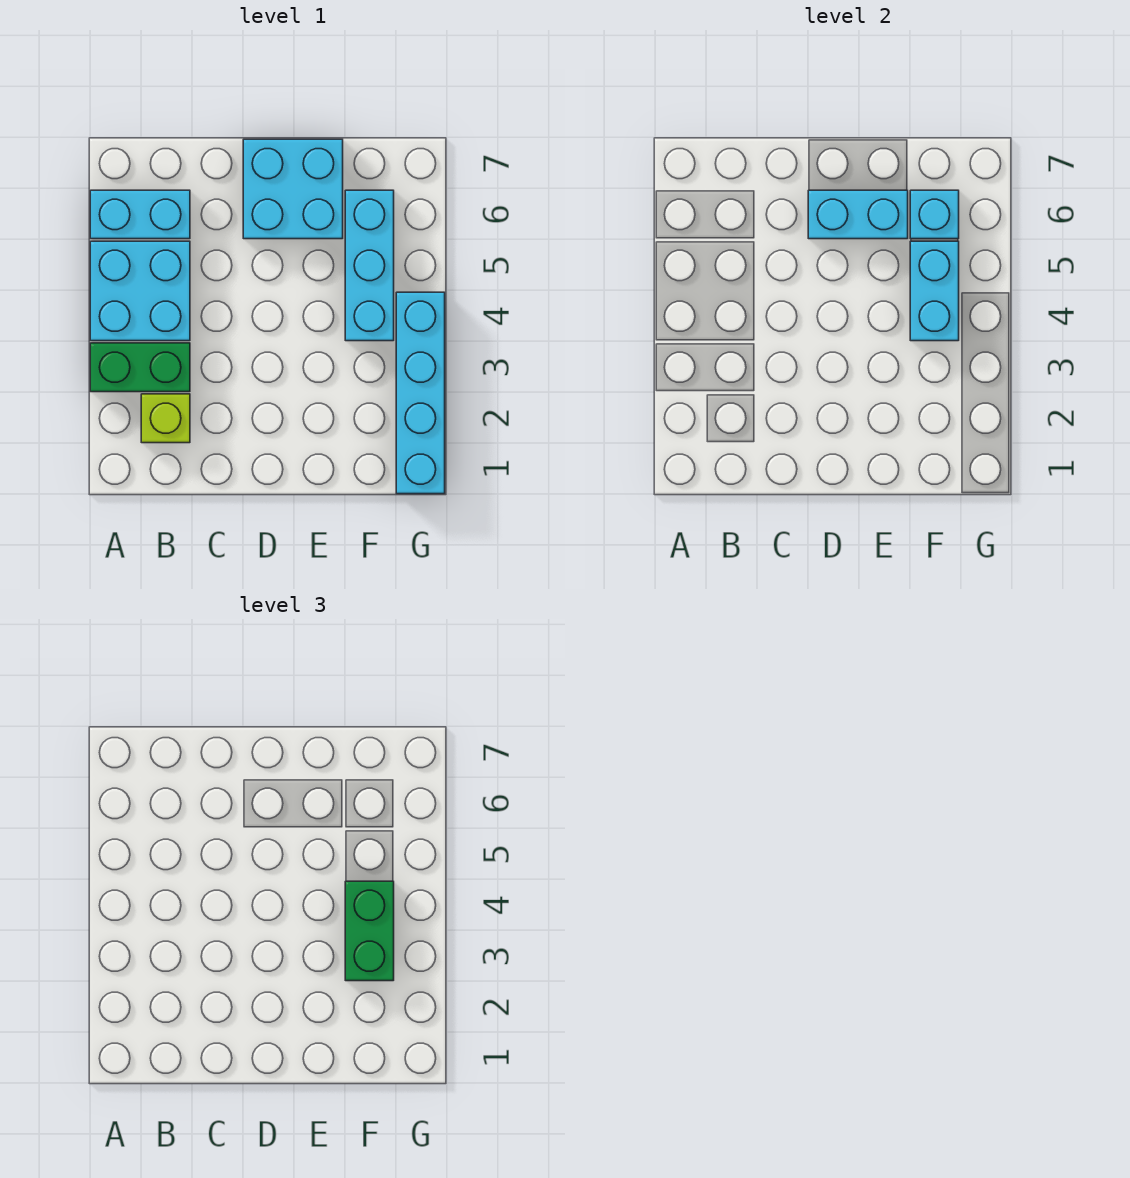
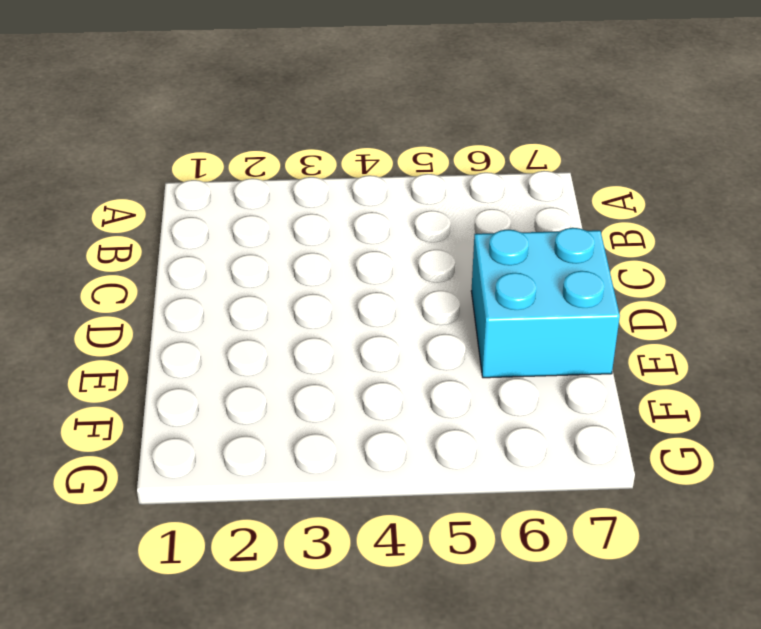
none -> green 1x2 brick [90,343,190,392]
none -> cyan 2x2 brick [90,241,190,341]

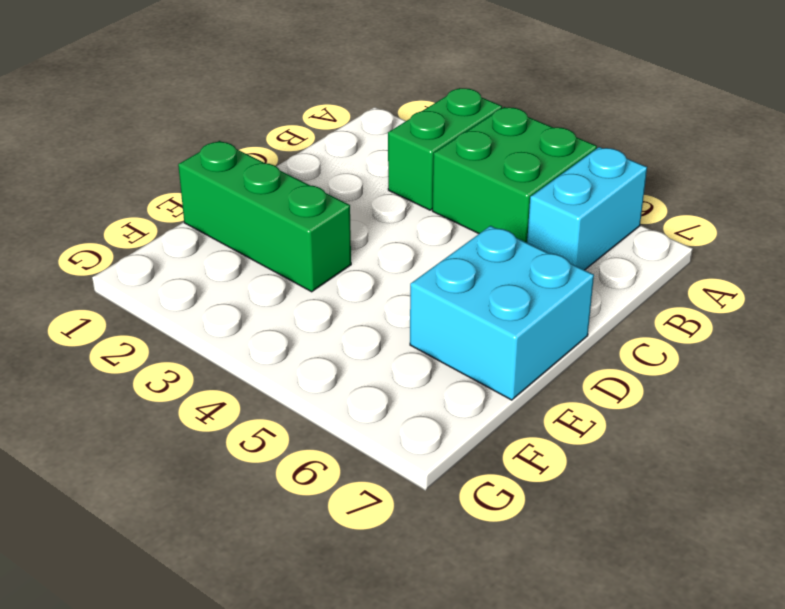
green 2x2 brick [432,107,597,243] -> cyan 2x2 brick [90,241,190,341]
green 1x3 brick [178,141,351,292] -> none
none -> lime 1x1 brick [141,394,190,443]
none -> cyan 1x3 brick [345,190,394,341]

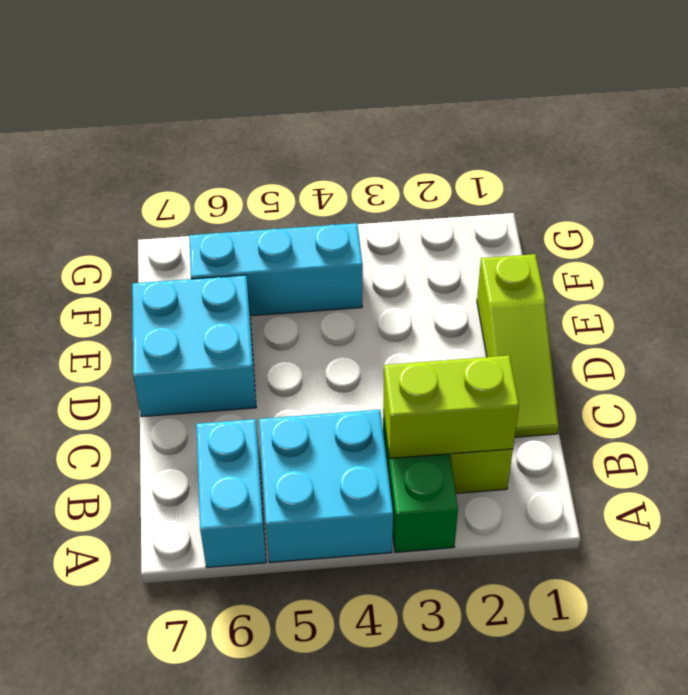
lime 1x2 brick [383,356,519,459] -> none
lime 1x3 slope [477,254,559,437] -> none
none -> cyan 1x4 brick [396,292,445,494]
none -> cyan 1x2 brick [808,190,908,239]

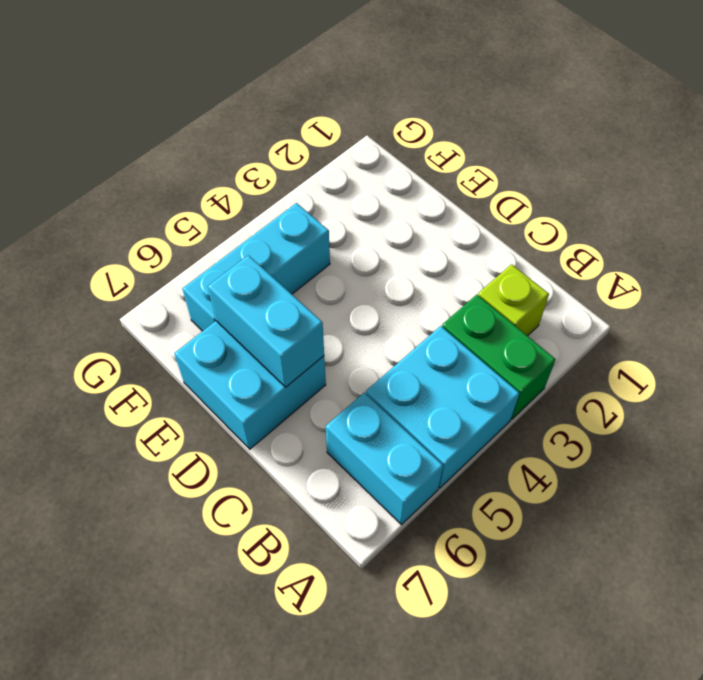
none -> cyan 1x4 brick [396,292,445,494]
none -> cyan 1x2 brick [910,241,959,341]

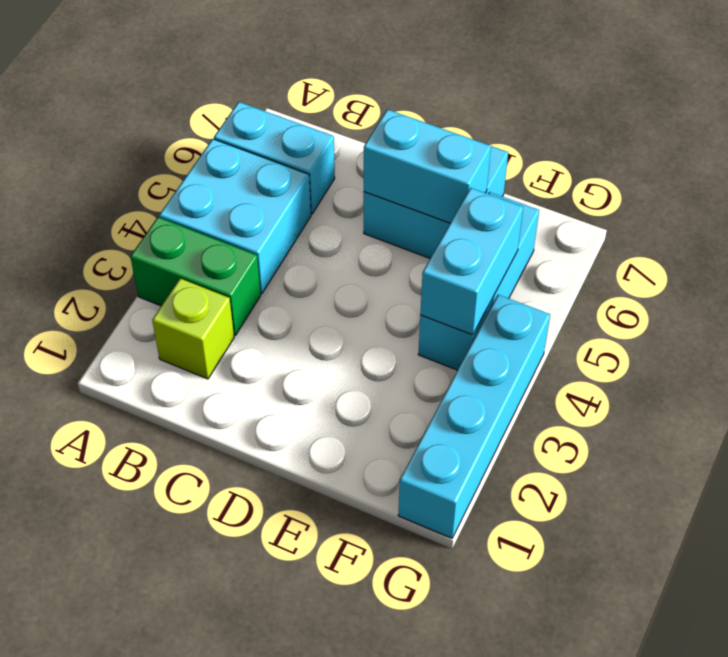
none -> cyan 1x1 brick [910,190,959,239]
none -> green 1x2 brick [345,881,394,981]

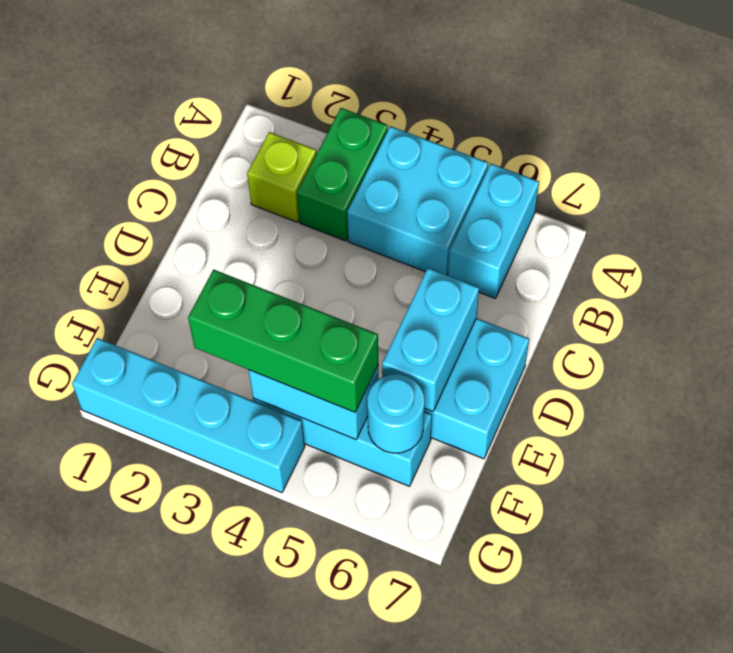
green 1x3 brick [188,270,378,412] -> green 1x2 brick [345,881,394,981]
cyan 1x1 round brick [367,374,425,453] -> cyan 1x1 brick [910,190,959,239]

